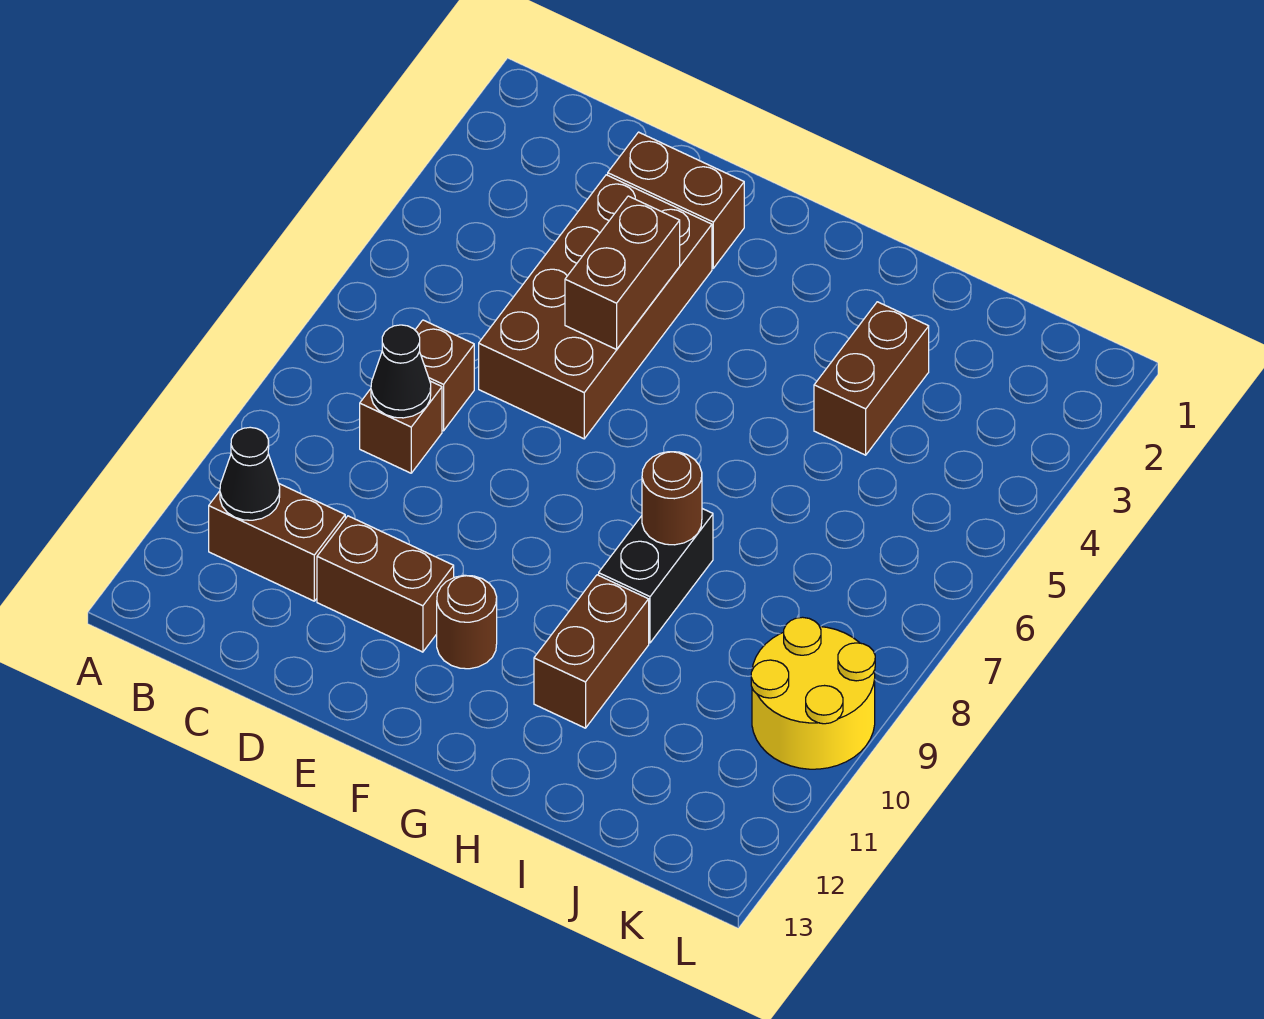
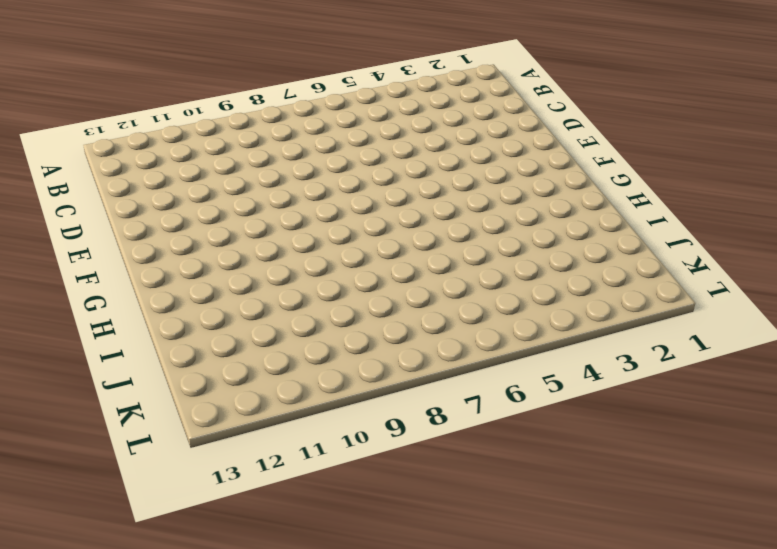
none -> brown 1x2 brick [209,484,345,601]
none -> brown 1x1 brick [415,320,474,431]
none -> brown 1x1 brick [360,381,442,473]

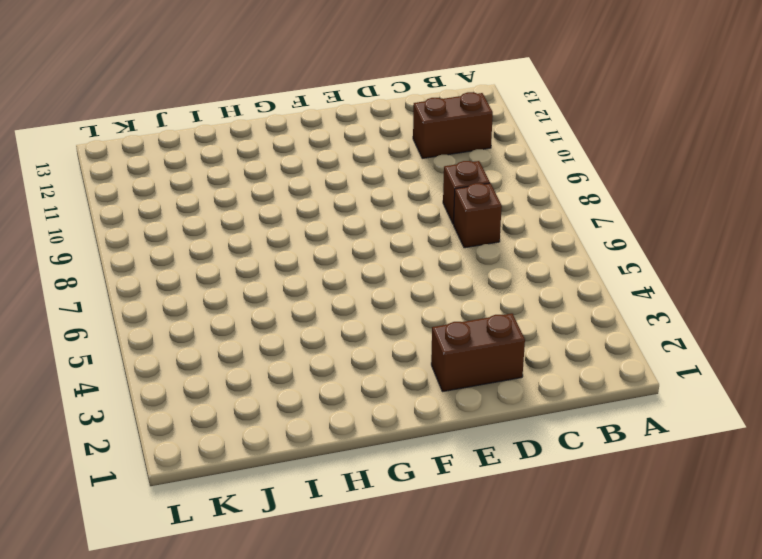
none -> brown 2x4 brick [479,175,712,439]
none -> brown 1x2 brick [317,516,454,652]
none -> brown 1x1 round brick [437,575,497,669]

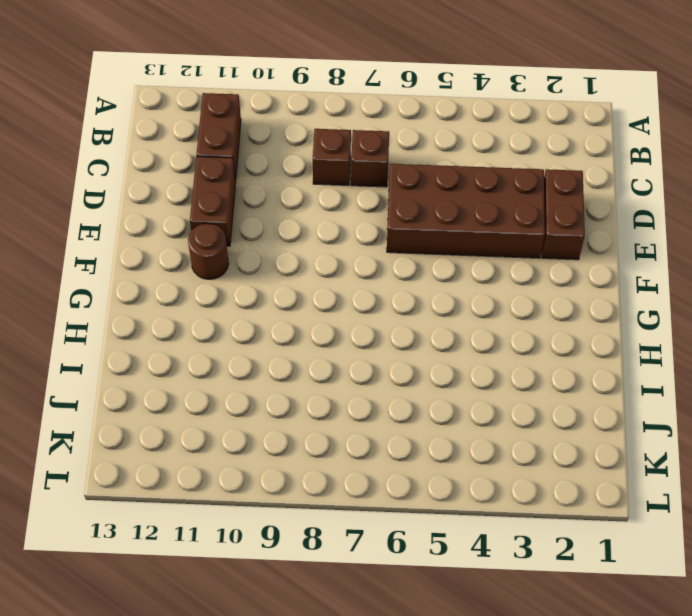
none -> black 1x2 brick [599,509,713,643]
none -> brown 1x2 brick [534,575,649,728]
none -> brown 1x2 brick [814,302,929,455]

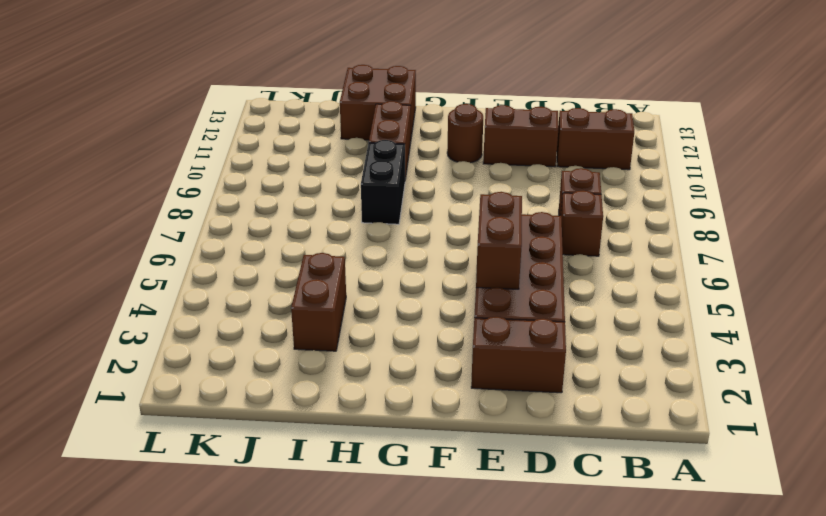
brown 2x2 brick [340,65,416,140] -> none
none -> yellow 2x2 round brick [751,617,875,769]
none -> black 1x1 cone [220,427,280,520]
none -> black 1x1 cone [371,325,431,418]

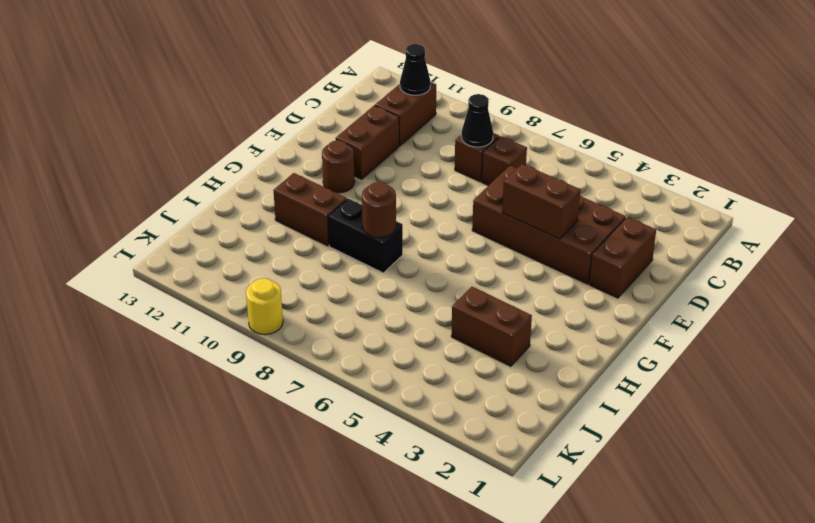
yellow 1x1 round brick [246,278,283,335] -> yellow 2x2 round brick [751,617,875,769]

